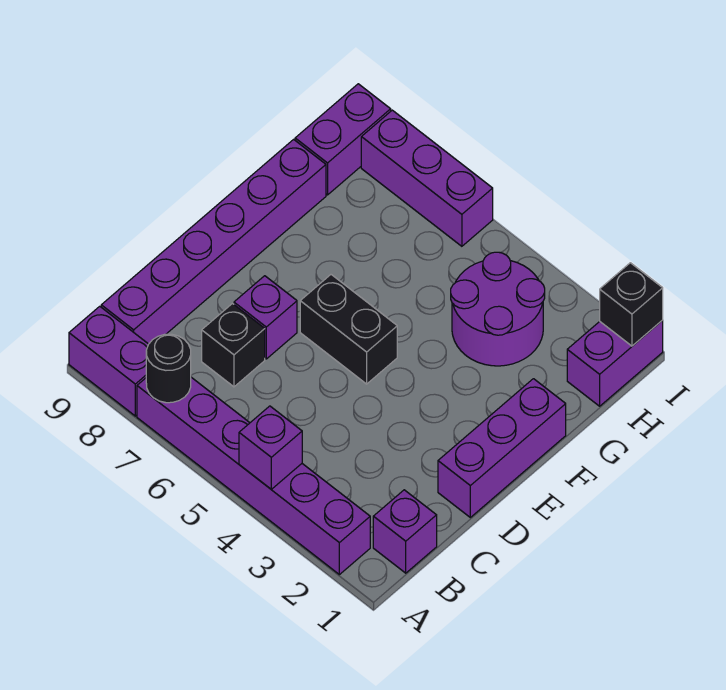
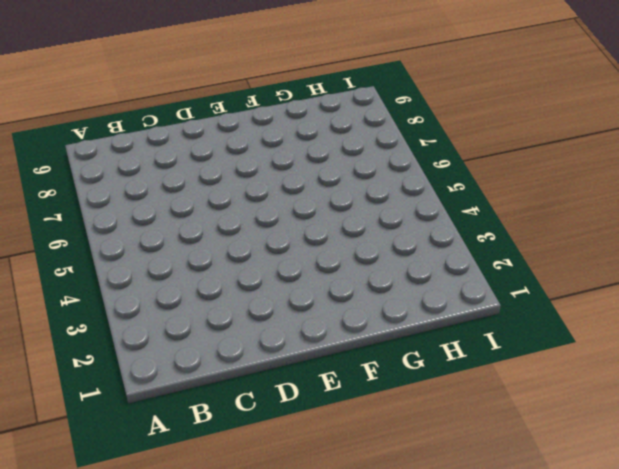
none -> purple 1x6 brick [137,377,370,575]
none -> purple 1x2 brick [69,306,148,416]
none -> purple 1x1 brick [373,490,437,573]

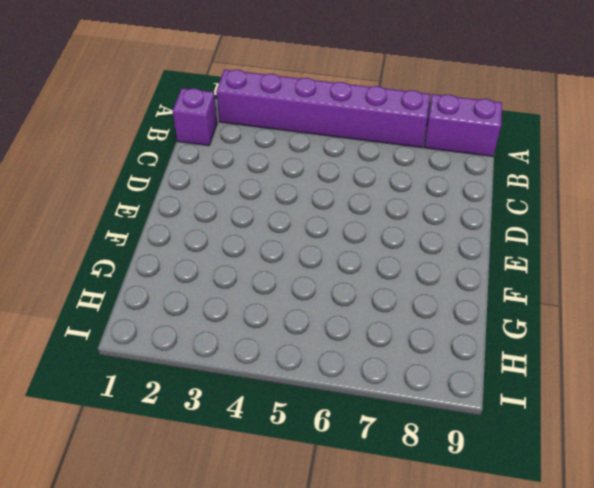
none -> purple 1x6 brick [101,139,326,344]
none -> black 1x1 brick [202,304,265,387]
none -> purple 1x3 brick [438,379,566,517]

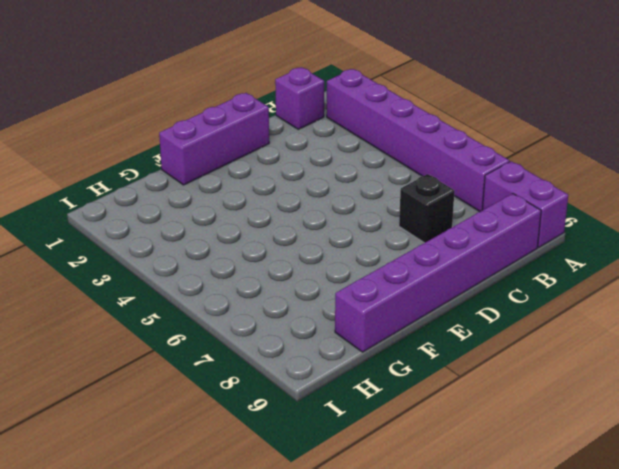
none -> purple 1x1 brick [234,276,297,359]
none -> black 1x2 brick [300,275,397,384]
none -> purple 2x2 round brick [451,252,545,366]

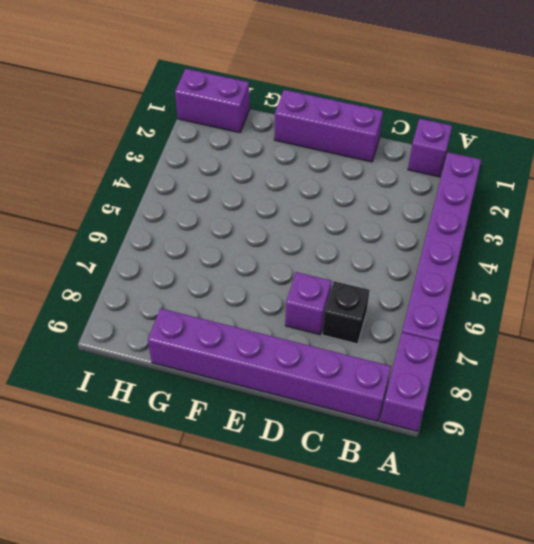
none -> black 1x2 brick [300,275,397,384]
none -> purple 2x2 round brick [451,252,545,366]
none -> purple 1x2 brick [295,84,391,195]

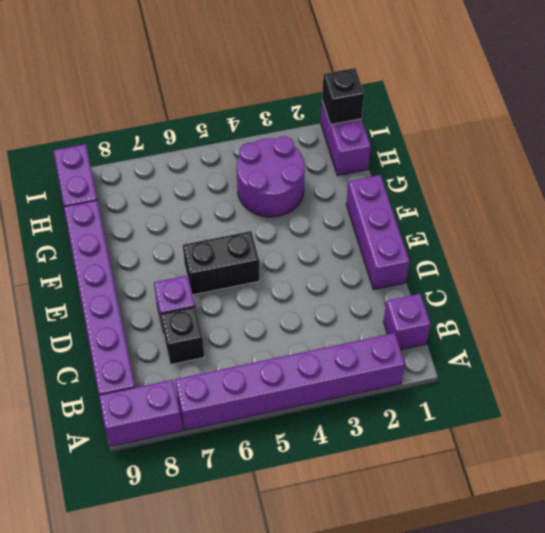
none -> purple 1x3 brick [361,110,493,246]
none -> purple 1x1 brick [239,406,302,489]
none -> black 1x1 round brick [146,334,191,403]

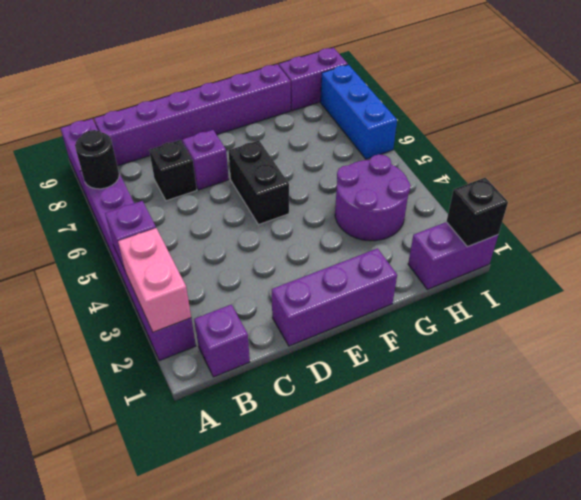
pink 1x2 brick [118,228,191,332] -> none
blue 1x3 brick [321,65,397,159] -> purple 1x3 brick [361,110,493,246]

